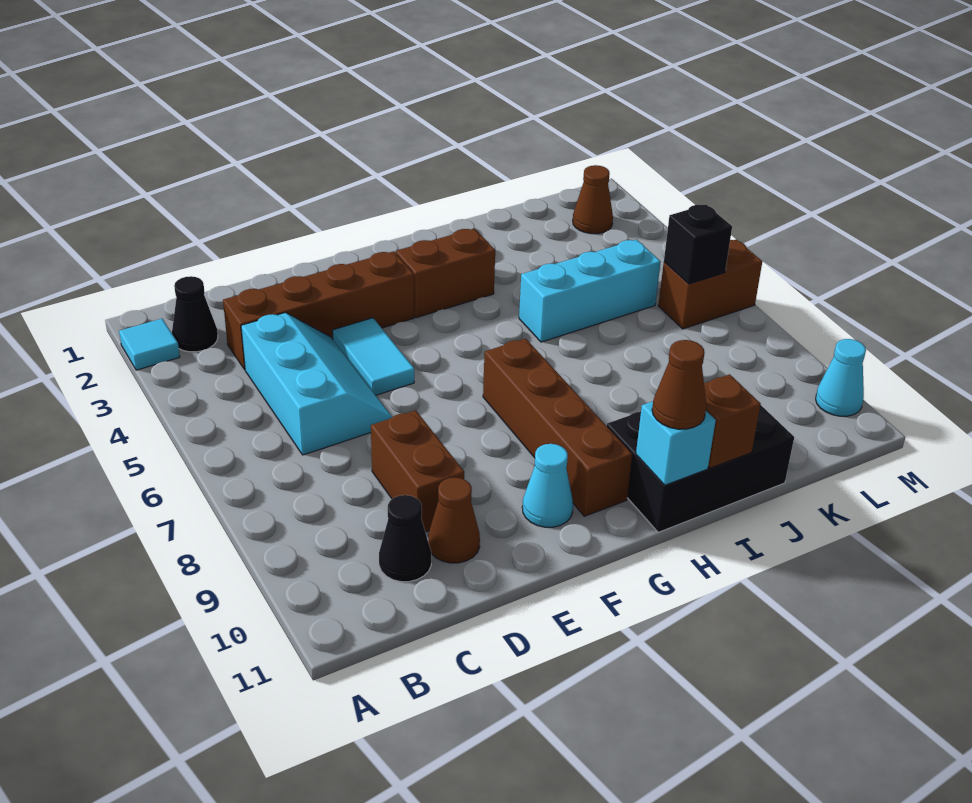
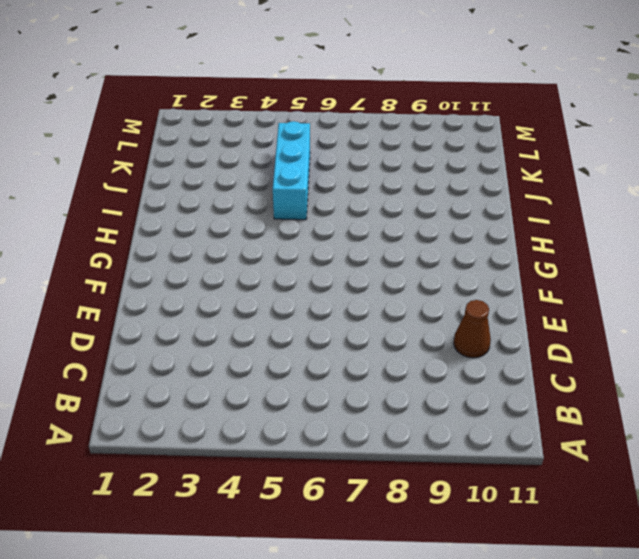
none -> cyan 1x1 tile [119,319,180,370]
none -> black 1x1 cone [172,276,218,352]
none -> brown 1x4 brick [223,251,414,370]

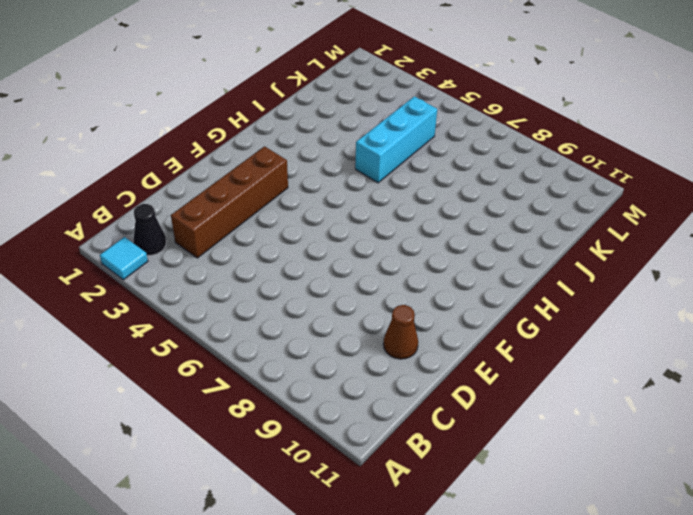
none -> cyan 2x3 slope [241,313,392,455]
none -> black 1x1 cone [379,495,431,582]
none -> brown 1x2 brick [371,410,464,532]

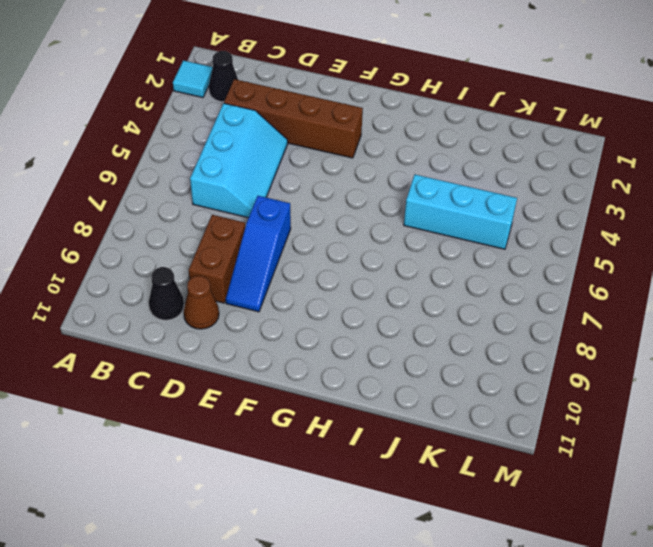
blue 1x3 slope [226,196,291,312] -> none
none -> cyan 1x2 tile [332,318,414,395]
none -> cyan 1x1 cone [522,444,573,527]
none -> brown 1x2 brick [396,228,495,318]

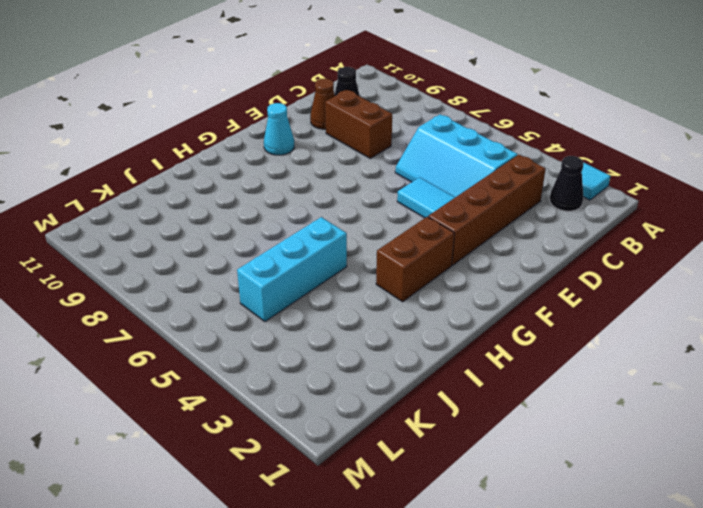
none -> brown 1x4 brick [483,338,632,516]
none -> black 2x3 brick [607,405,794,532]
none -> brown 1x1 cone [573,165,613,234]

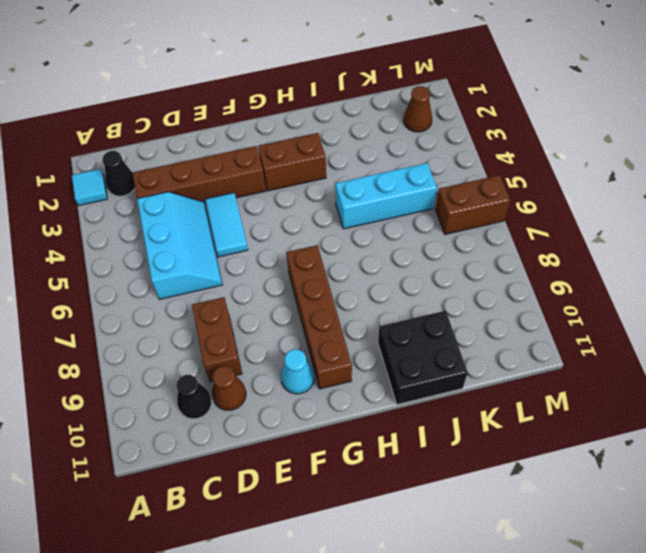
black 2x2 brick [378,311,468,405] -> black 2x3 brick [607,405,794,532]
none -> cyan 1x1 cone [816,339,866,416]
none -> cyan 1x1 brick [636,401,716,485]
none -> brown 1x1 brick [704,374,761,468]

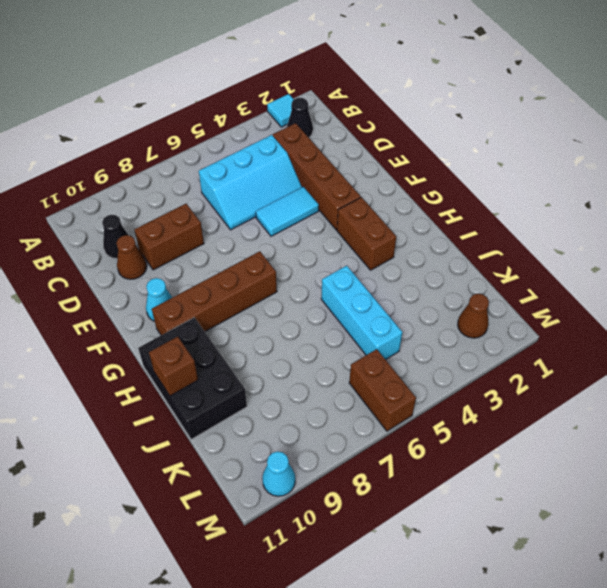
none -> cyan 1x1 brick [636,401,716,485]
none -> black 1x1 brick [664,205,732,284]
none -> brown 1x1 cone [652,340,707,429]

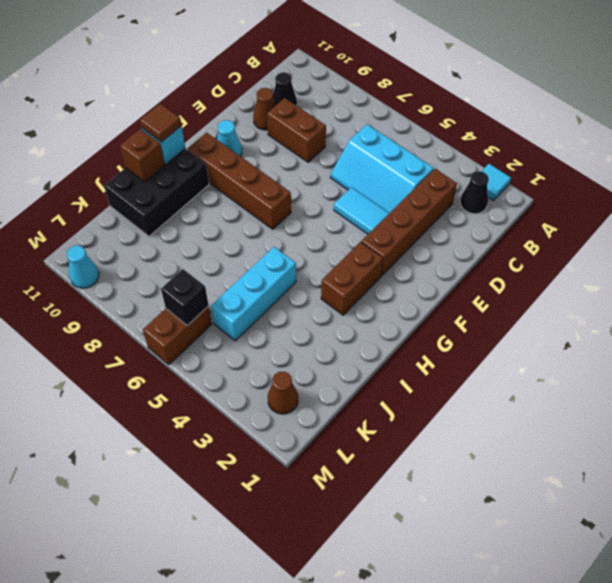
brown 1x1 tile [140,104,182,142] -> brown 1x1 cone [652,340,707,429]

